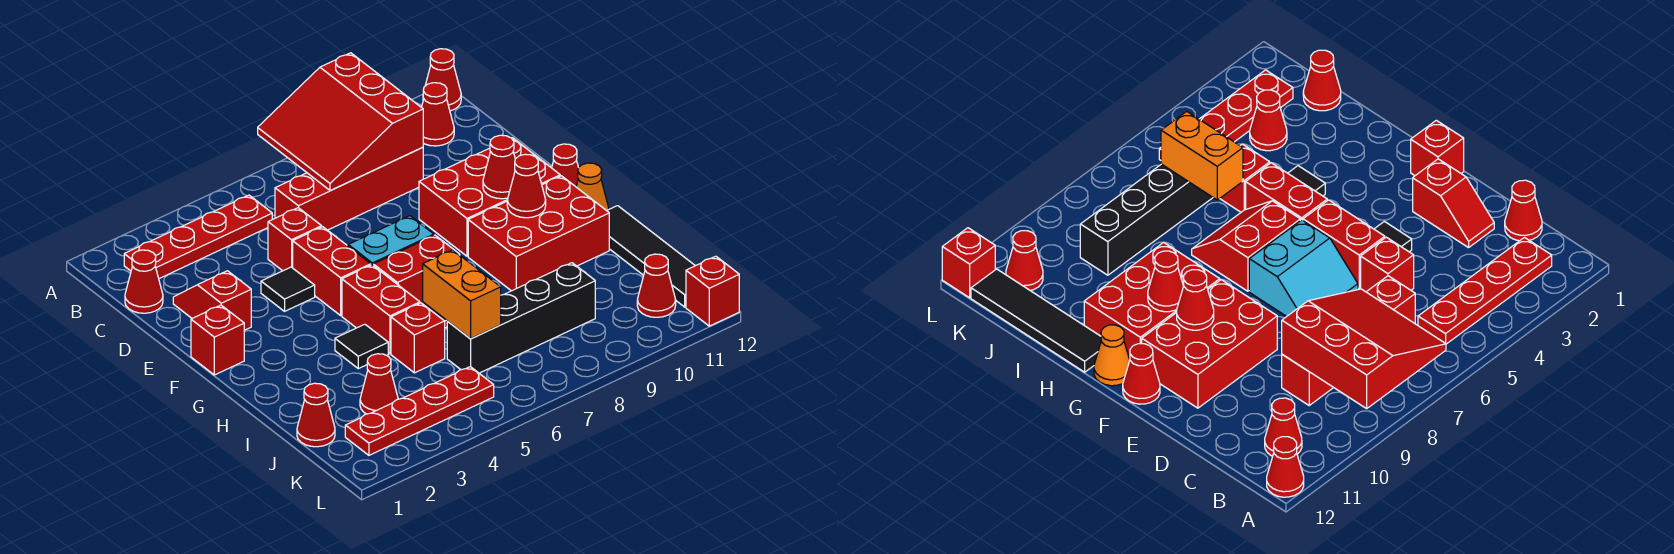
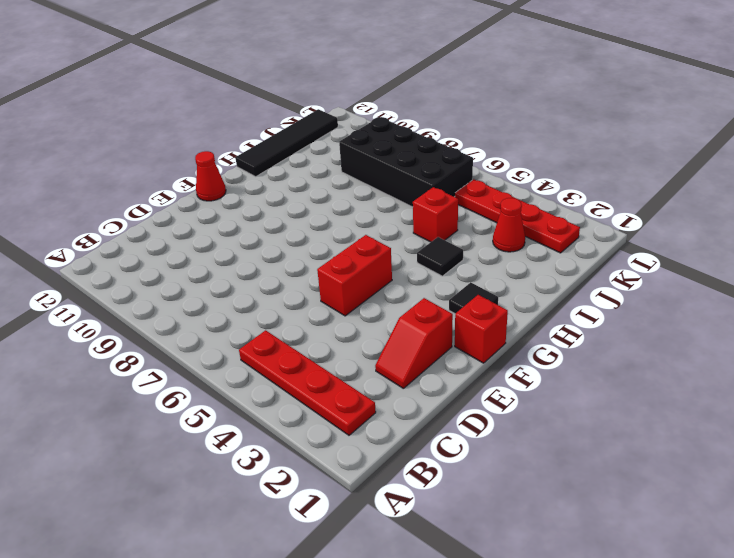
black 1x1 tile [449,282,498,314] -> black 1x1 tile moved to [261,267,315,311]
black 2x4 brick [339,117,473,207] -> black 1x4 brick [447,263,595,373]
none -> red 1x1 cone [423,49,461,111]
none -> red 1x1 cone [422,83,454,146]
none -> red 1x1 cone [125,250,163,313]
none -> red 1x4 brick [275,147,423,230]

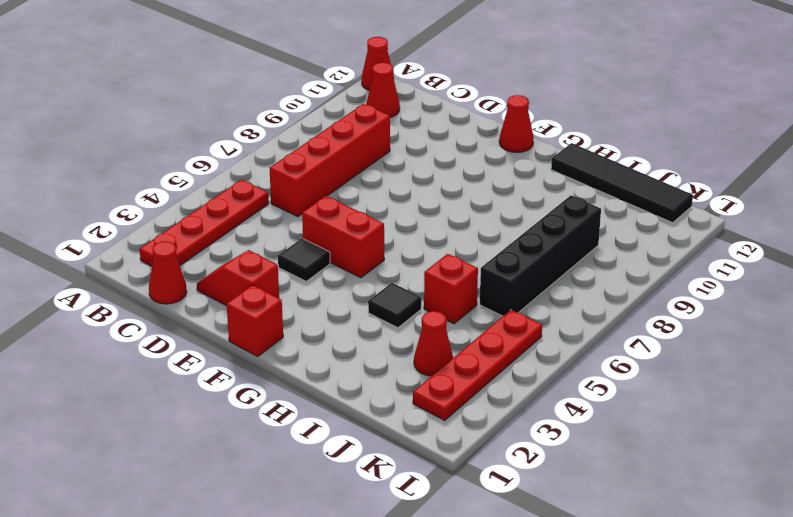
none -> red 1x1 brick [268,208,322,271]
none -> cyan 2x2 slope [347,216,434,265]
none -> red 2x3 brick [419,138,560,256]
none -> red 1x2 brick [342,265,420,354]

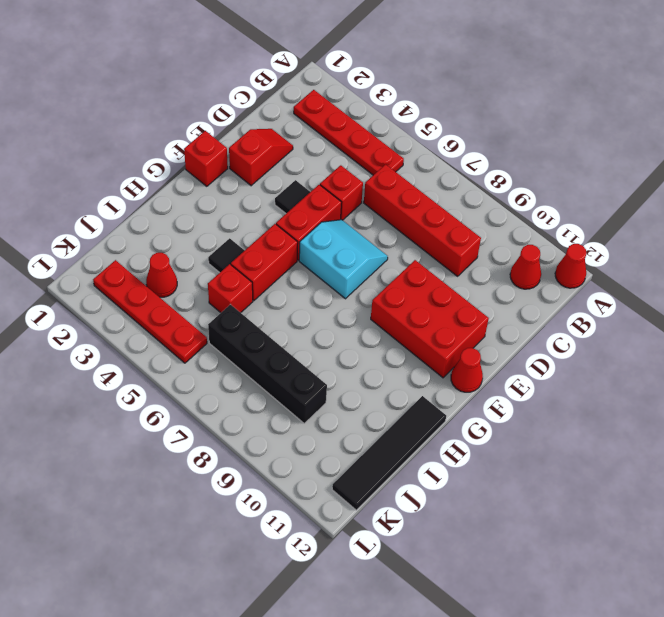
none -> red 1x1 cone [125,250,163,313]
none -> red 2x2 slope [373,235,460,328]
none -> red 2x3 brick [468,176,609,291]
none -> orange 1x1 cone [576,163,609,211]

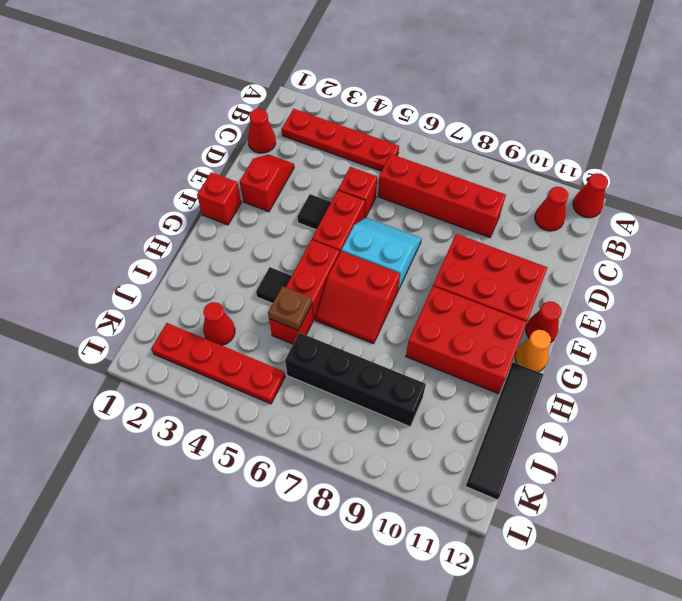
brown 1x1 plate [268,286,312,330] -> none
none -> red 1x1 cone [297,383,335,447]
none -> red 1x1 cone [637,254,676,317]
none -> red 1x1 brick [686,256,739,326]
none -> red 3x3 slope [258,53,423,191]

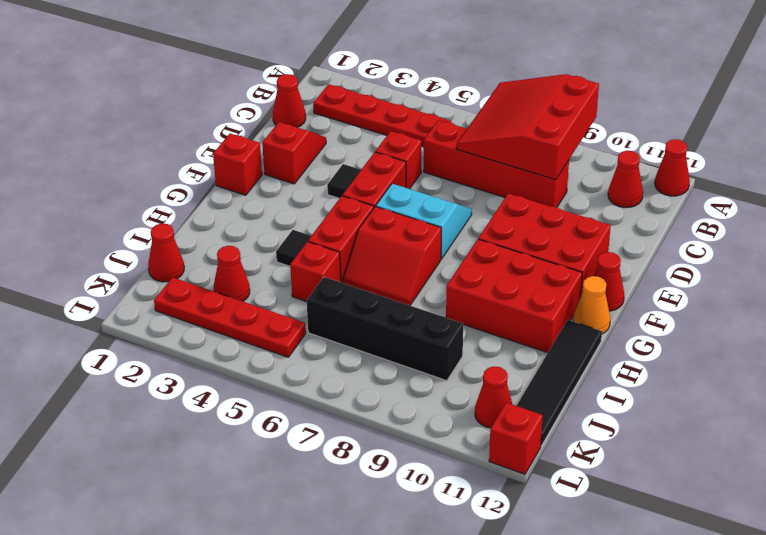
none -> red 1x1 cone [483,135,515,199]
none -> red 1x1 cone [507,154,546,218]
none -> orange 1x2 brick [423,250,501,339]

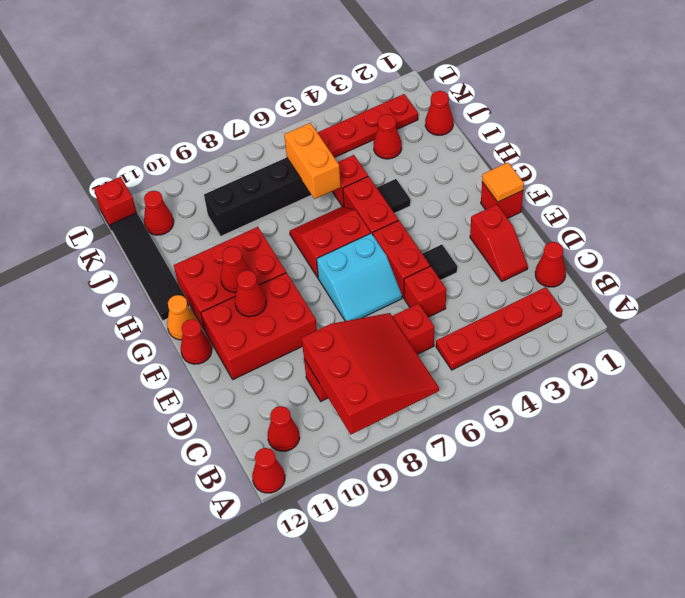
orange 1x1 tile [482,163,524,202] -> none

